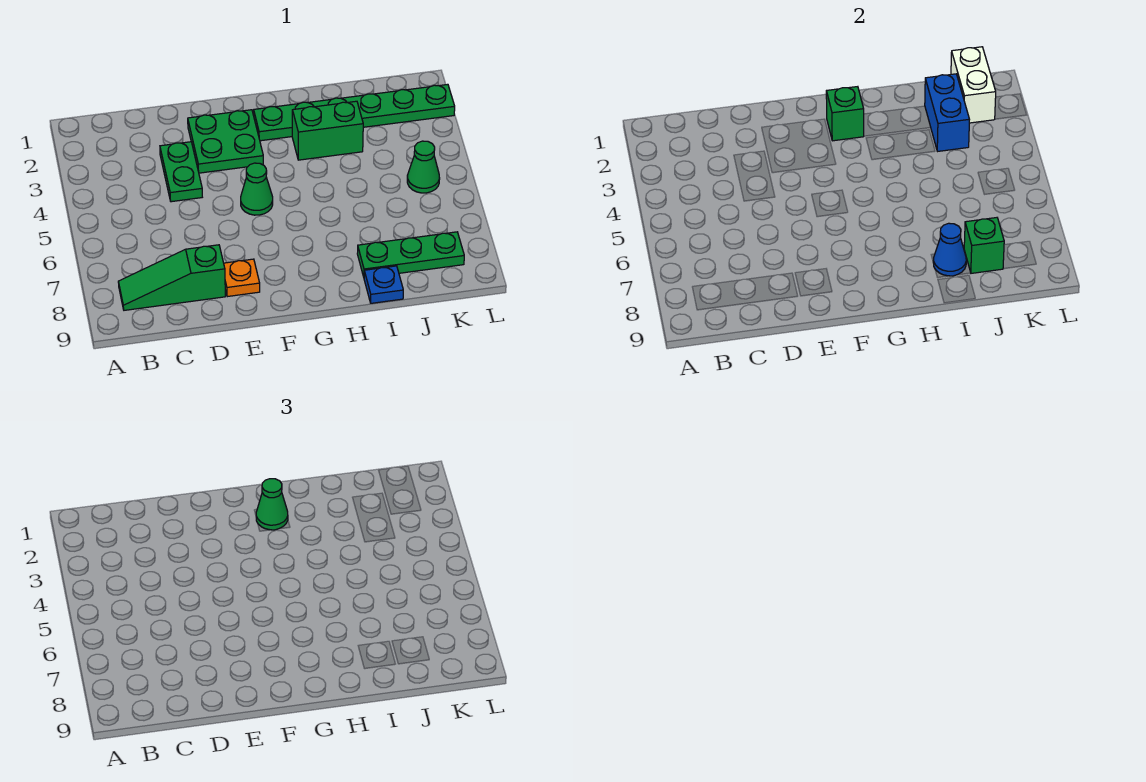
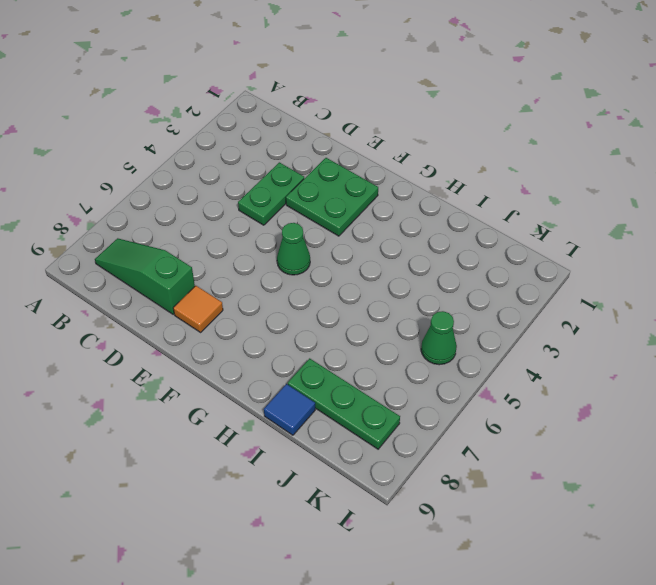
orange 1x1 tile [173,286,223,332] -> orange 1x1 plate [224,259,260,297]
blue 1x1 tile [264,384,315,435] -> blue 1x1 plate [364,266,403,303]
none -> green 1x6 plate [254,84,455,141]
none -> green 1x2 brick [292,101,363,160]
none -> green 1x1 brick [826,87,864,141]

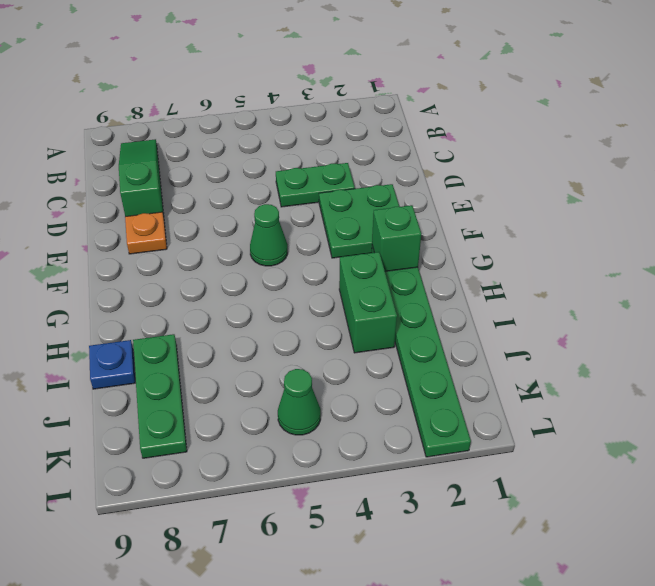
none -> blue 1x1 cone [933,223,966,276]
none -> blue 1x2 brick [925,74,970,151]
none -> green 1x1 brick [964,218,1004,273]

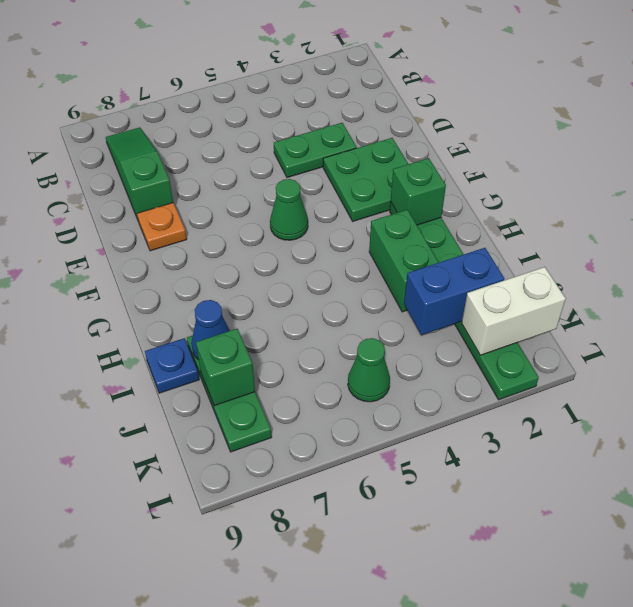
none -> green 1x1 cone [256,479,288,530]

